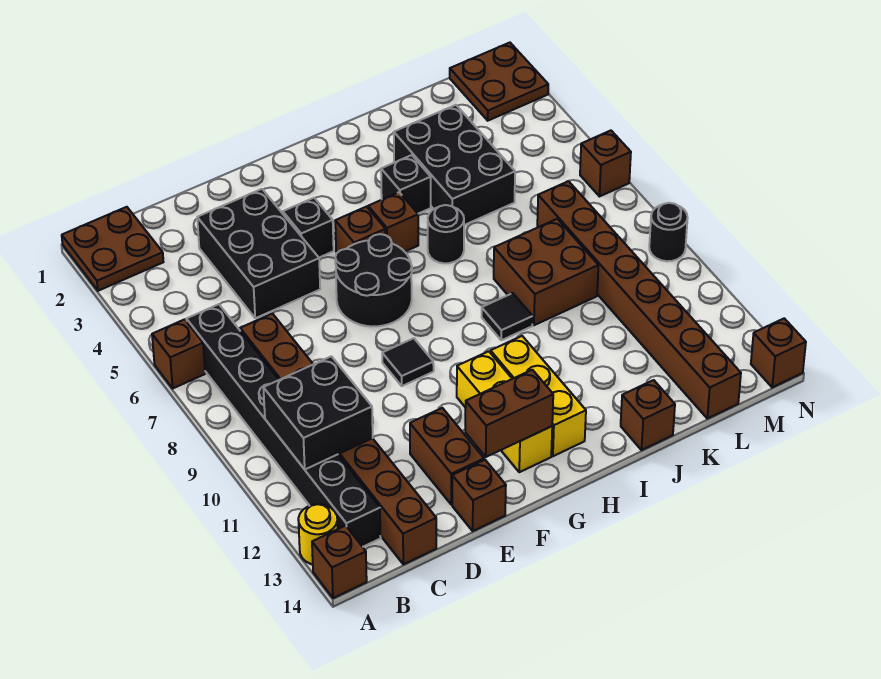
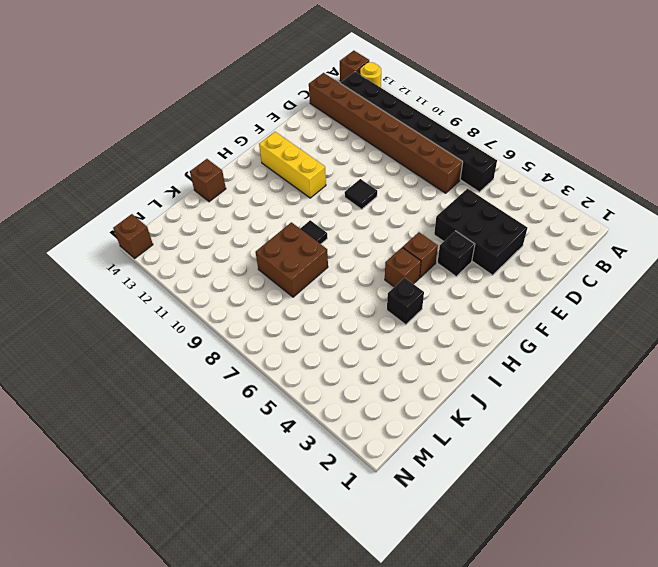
none -> brown 2x2 plate [62,207,163,291]
none -> brown 1x1 brick [152,319,205,388]
none -> brown 1x2 brick [410,408,484,505]

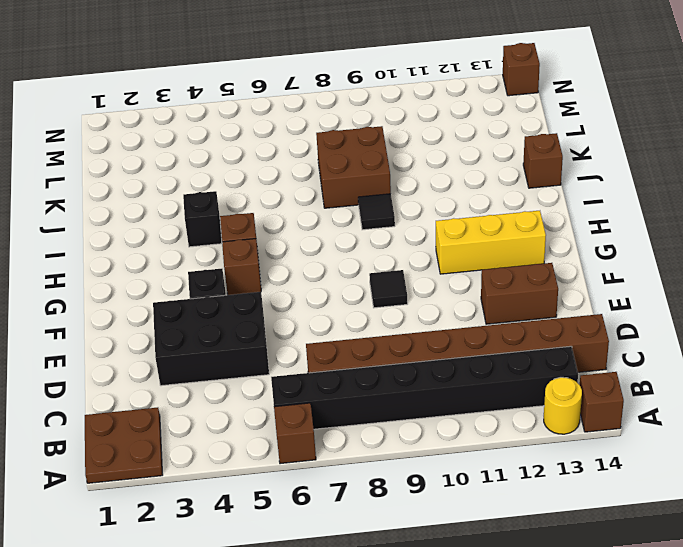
none -> brown 1x1 brick [452,460,506,531]
none -> black 2x2 round brick [335,234,412,326]
none -> yellow 1x3 brick [490,336,586,456]

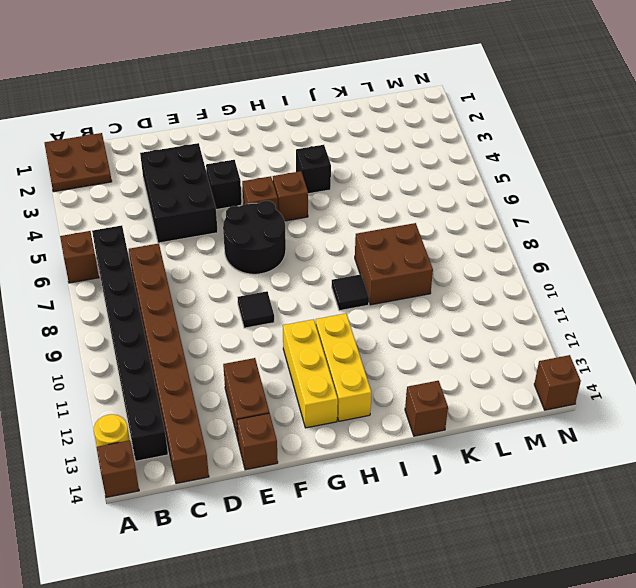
none -> black 1x1 round brick [428,205,464,263]
none -> black 2x3 brick [394,105,515,225]
none -> brown 1x8 brick [537,181,741,419]

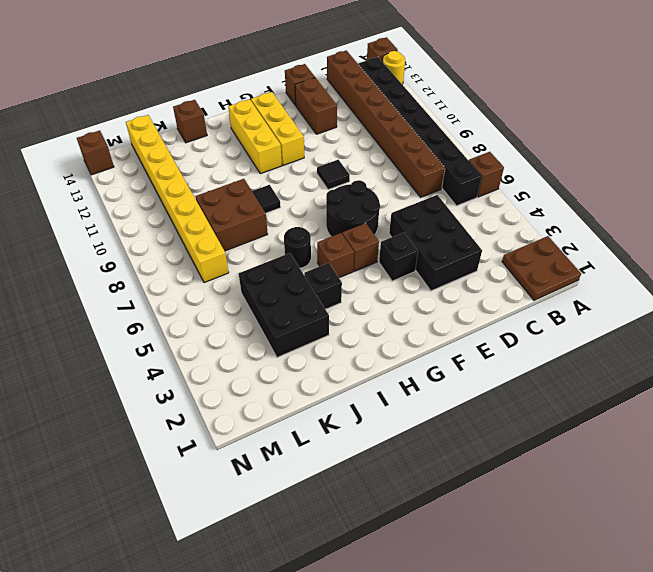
yellow 1x8 brick [126,115,229,283] -> brown 1x8 brick [537,181,741,419]
none -> brown 2x2 plate [450,43,548,121]
none -> brown 1x1 brick [580,131,631,196]
none -> black 1x1 round brick [649,203,688,261]

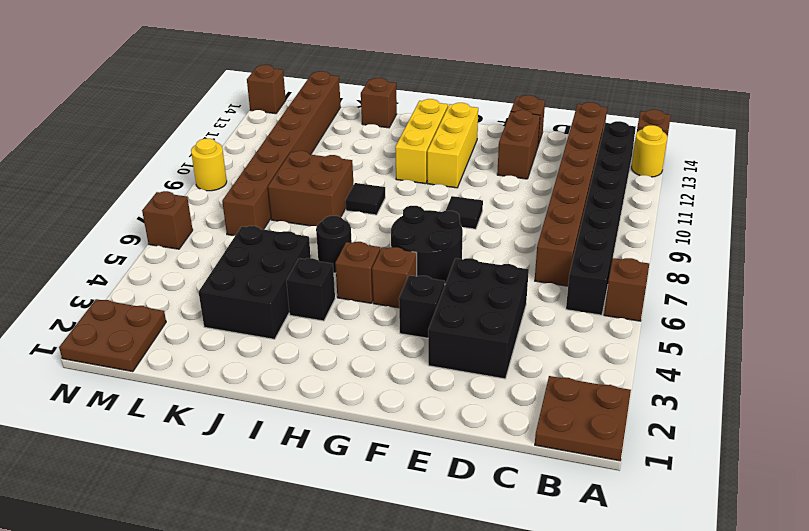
yellow 1x1 round brick [191,139,227,191] -> black 1x1 round brick [649,203,688,261]
none -> black 2x2 brick [263,356,373,469]
none -> brown 1x2 brick [465,370,553,457]

